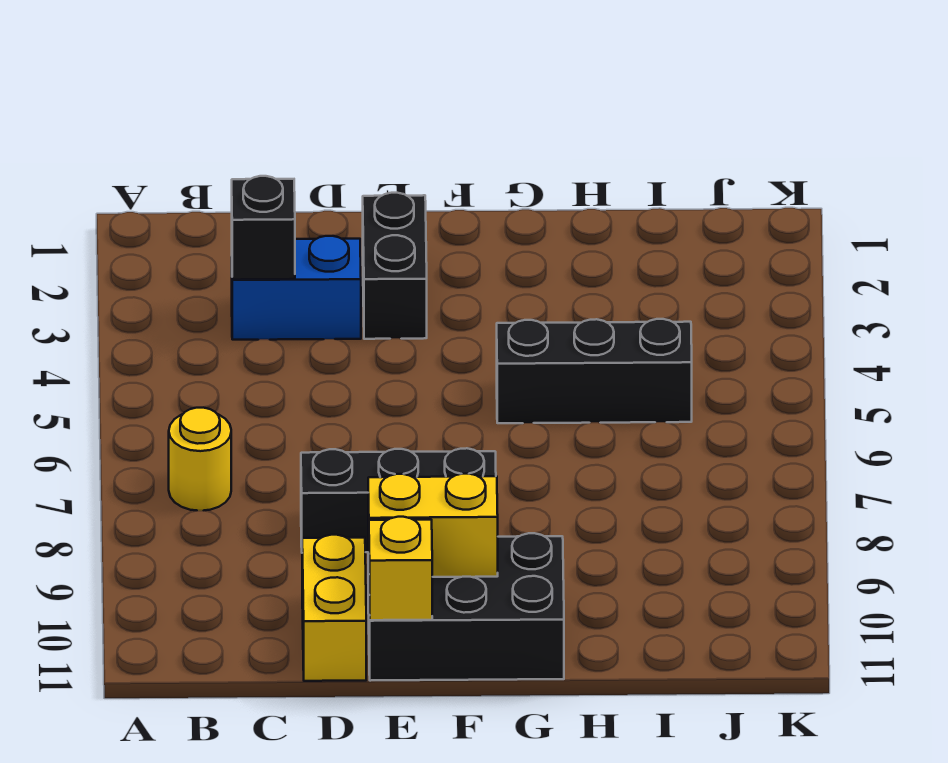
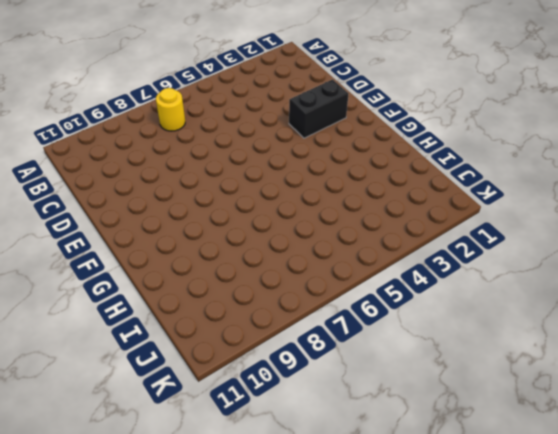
none -> blue 1x2 brick [232,236,361,340]
none -> black 1x3 brick [301,448,496,552]

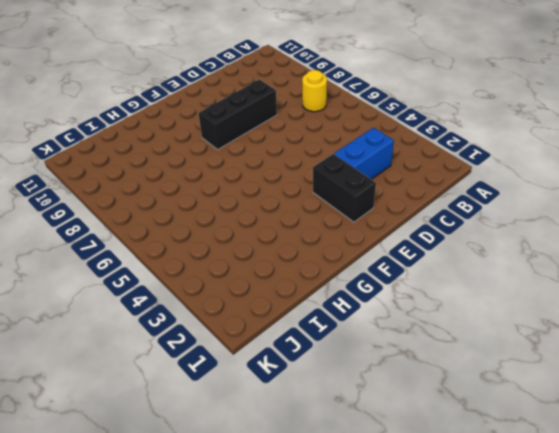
none -> yellow 1x2 brick [302,535,366,681]
none -> black 2x3 brick [368,533,564,681]

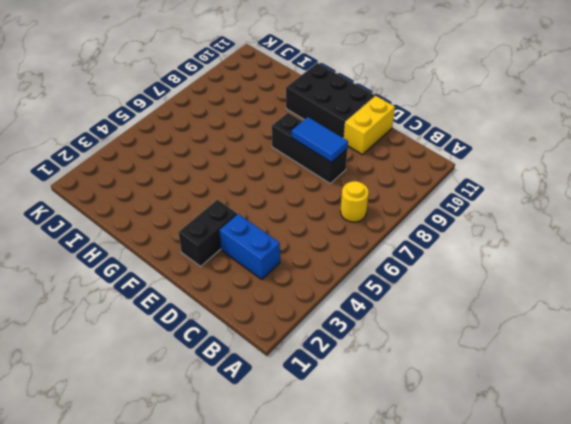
blue 1x2 tile [291,117,348,162] -> none
none -> black 1x3 brick [497,319,692,423]
none -> black 1x1 brick [232,176,295,280]

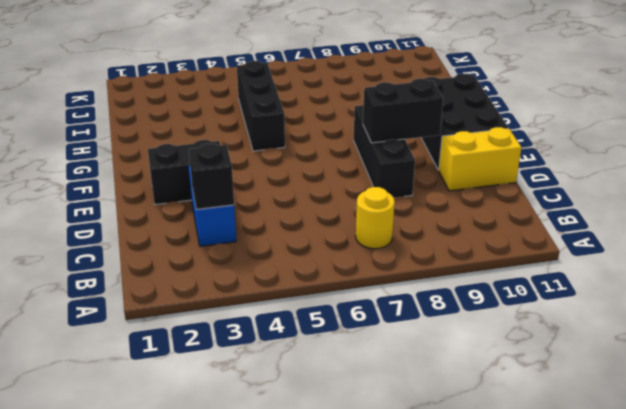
black 1x2 brick [363,79,443,143] -> none
none -> yellow 1x2 brick [368,474,498,577]
none -> yellow 1x1 brick [369,517,432,620]

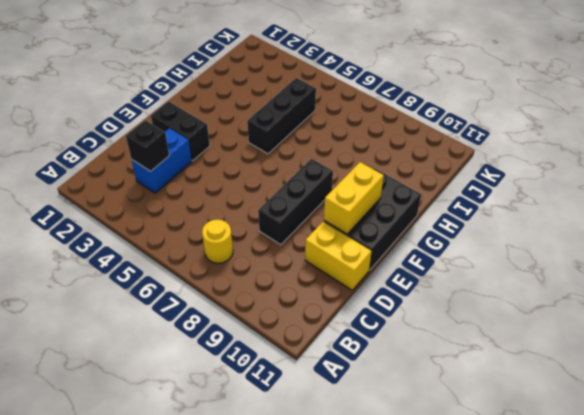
none -> yellow 1x1 brick [369,517,432,620]

